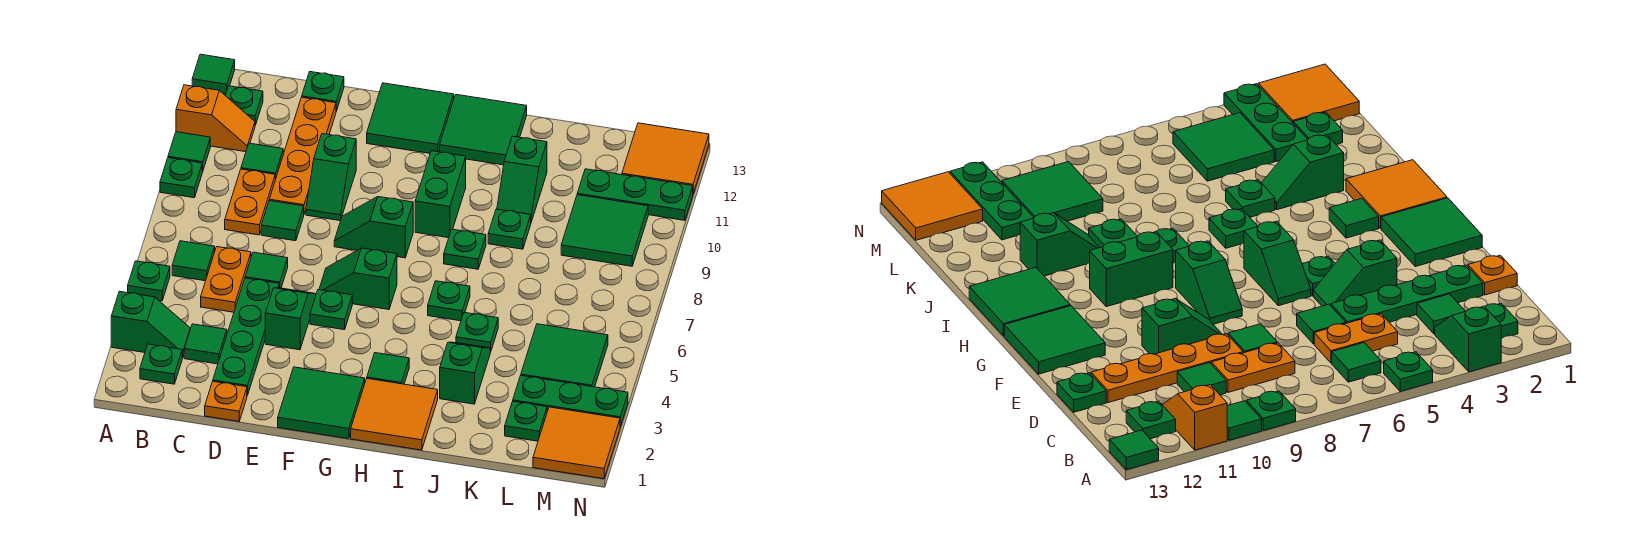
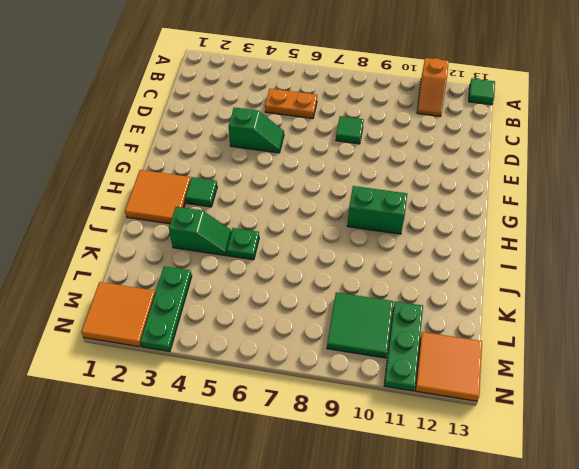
none -> green 1x2 slope [111,291,190,358]
none -> green 1x1 plate [128,261,170,301]
none -> green 1x1 plate [160,158,202,198]
none -> green 1x1 tile [168,132,210,172]

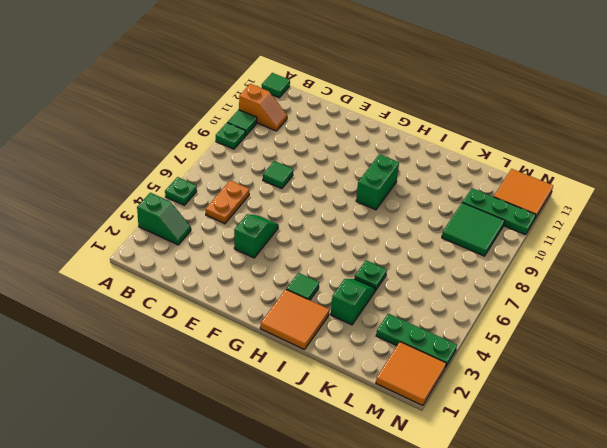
none -> green 1x1 plate [140,344,182,384]
none -> green 1x1 tile [172,241,215,281]
none -> green 1x1 plate [225,86,263,125]
none -> green 1x1 tile [184,324,227,364]

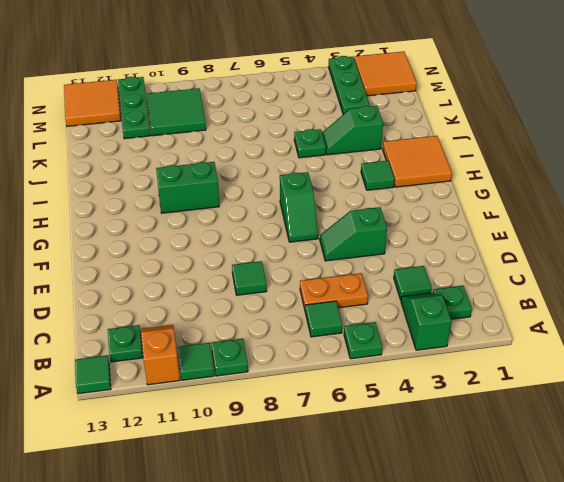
none -> orange 1x2 plate [225,169,275,235]
none -> green 1x1 tile [241,143,283,179]
none -> orange 1x1 plate [205,381,247,421]
none -> green 1x4 plate [213,278,279,395]

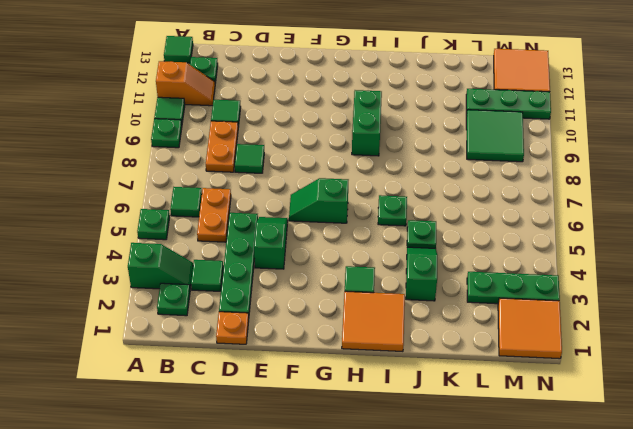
none -> green 1x1 tile [245,252,288,288]
none -> orange 1x4 plate [269,97,336,214]
none -> green 1x1 plate [302,72,344,111]
none -> green 1x2 slope [306,134,356,221]

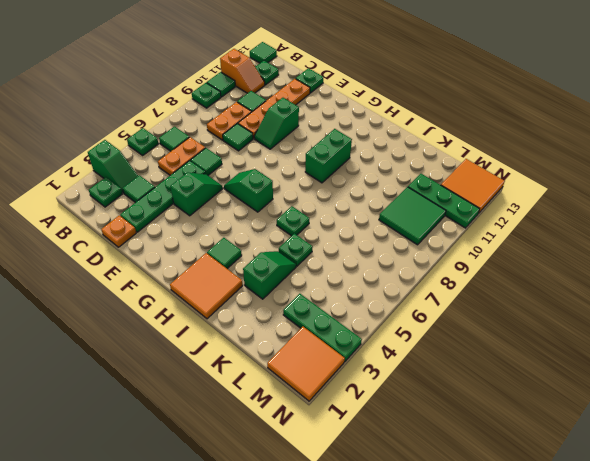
none -> green 2x2 tile [278,367,365,439]
none -> green 1x1 plate [310,290,352,330]
none -> green 1x2 slope [334,197,413,258]
none -> green 2x2 tile [367,83,454,153]

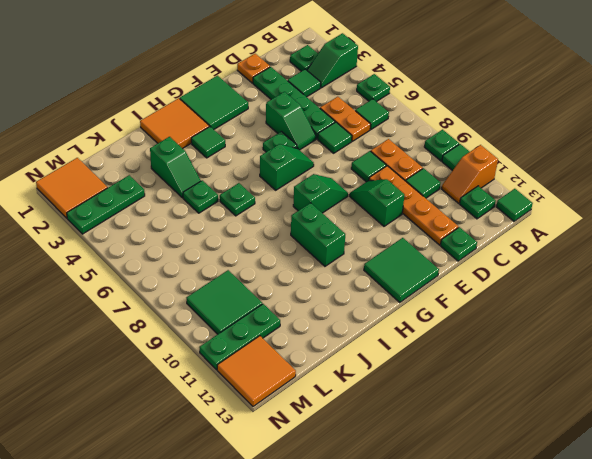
none -> green 2x2 tile [440,95,527,165]
none -> green 1x1 plate [444,229,486,269]
none -> green 1x1 plate [488,209,531,249]
none -> green 1x2 slope [497,136,547,222]

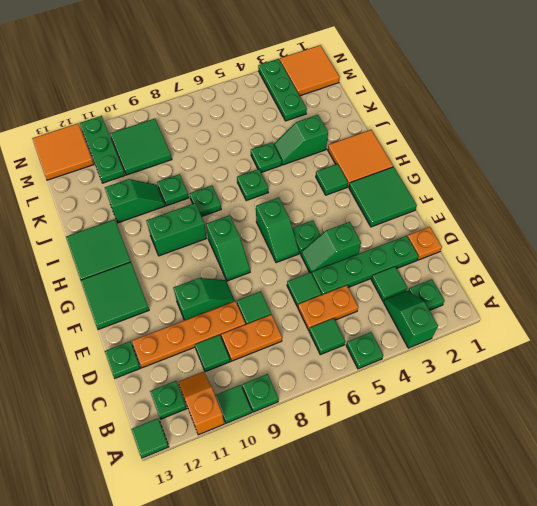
none -> green 1x1 plate [505,401,547,441]
none -> green 2x2 tile [521,324,608,387]

